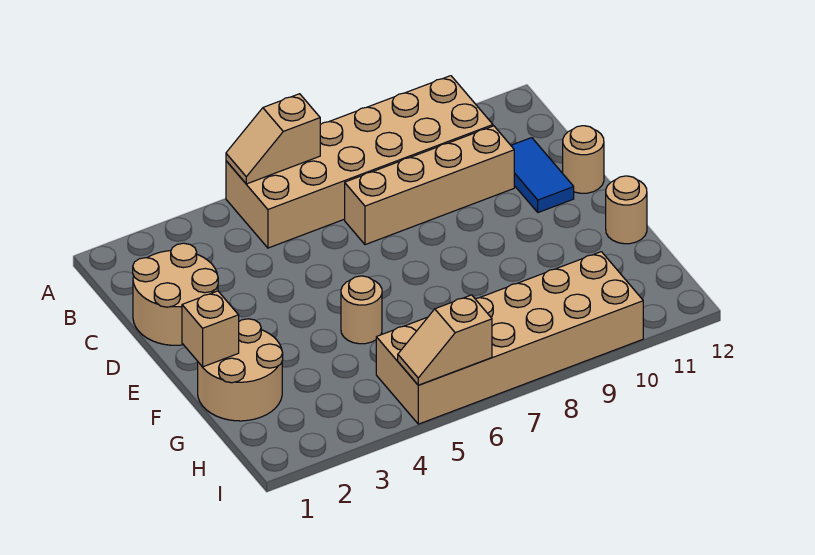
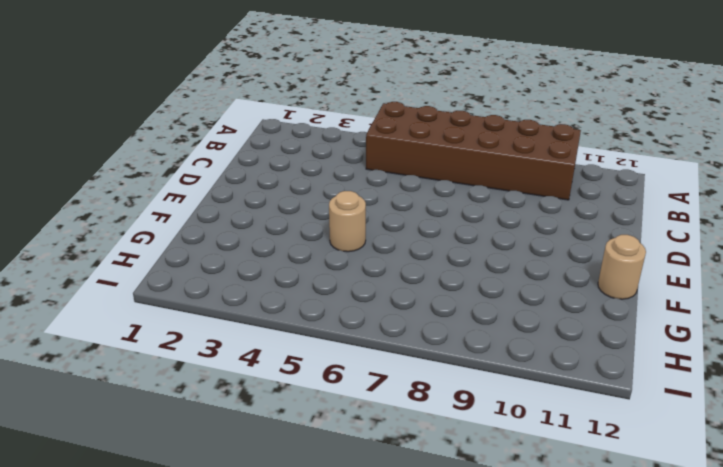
brown 2x6 brick [366,102,581,200] -> tan 2x6 brick [226,76,493,248]
none -> tan 2x2 round brick [133,243,218,345]
none -> tan 1x4 brick [345,126,514,245]
none -> blue 1x2 tile [511,138,574,212]

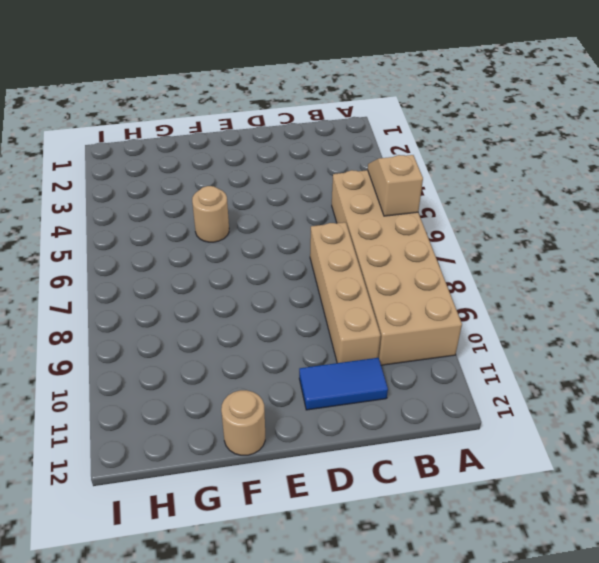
none -> tan 2x2 round brick [133,243,218,345]
none -> tan 1x1 round brick [563,126,604,193]
none -> tan 2x2 round brick [198,319,283,421]

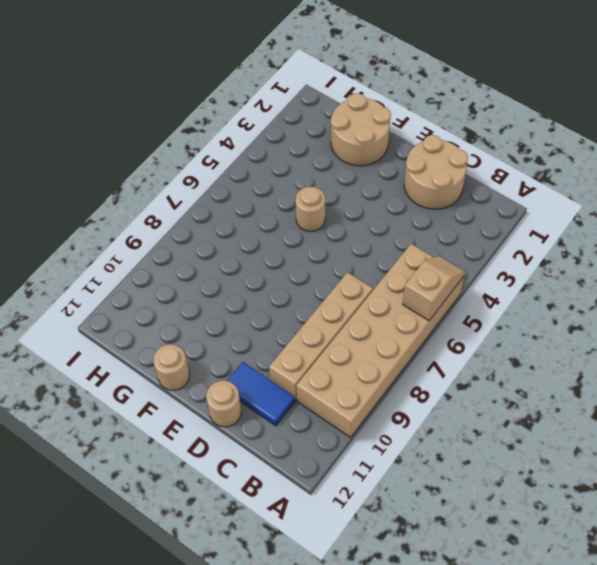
none -> tan 2x6 brick [376,252,643,424]
none -> tan 1x1 brick [182,291,239,367]
none -> tan 1x2 slope [398,295,492,385]

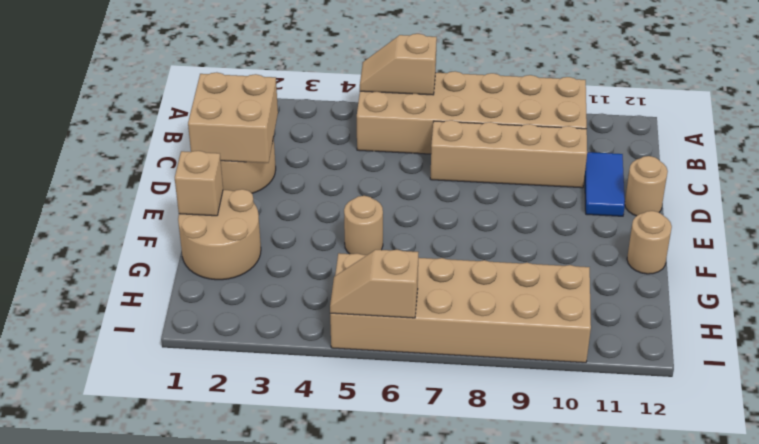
tan 2x2 brick [188,72,278,163] -> none

